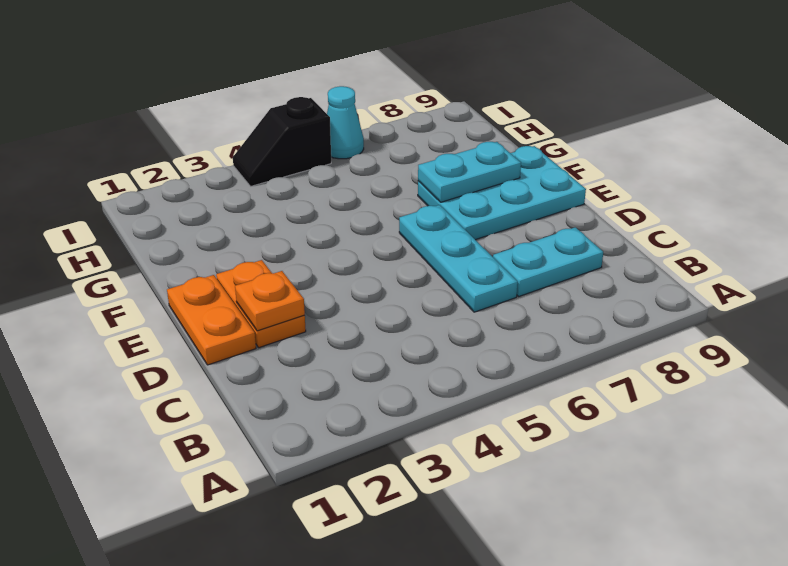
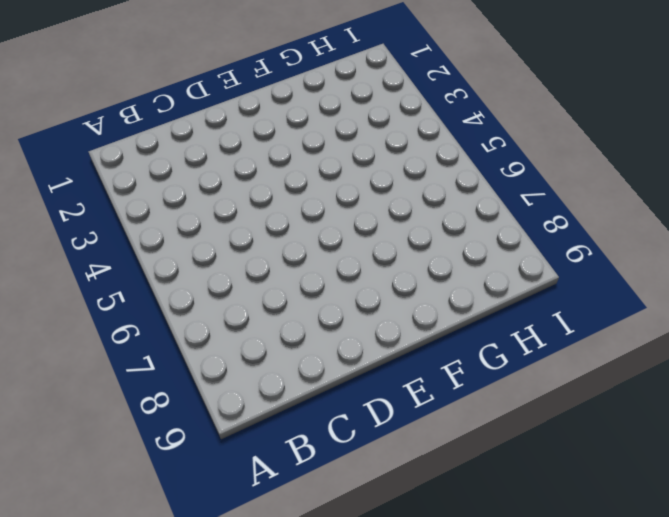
none -> cyan 1x3 plate [399,205,518,312]
none -> cyan 1x2 plate [493,227,603,296]

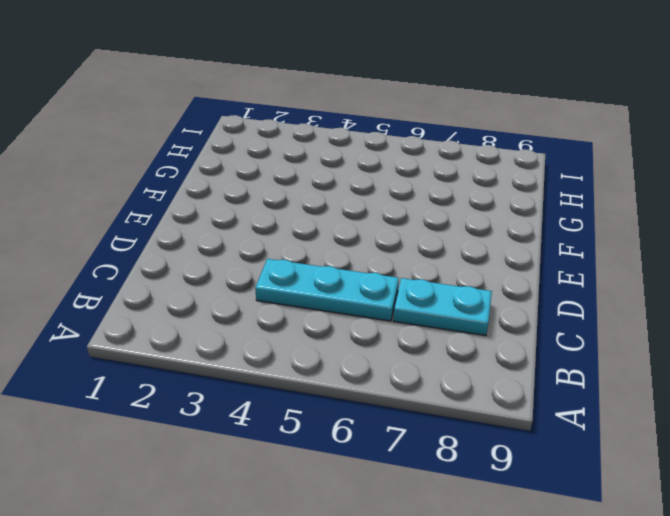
cyan 1x3 plate [255,259,399,321] -> cyan 1x3 plate turned to [399,205,518,312]
none -> orange 1x2 plate [167,275,256,365]
none -> orange 1x2 plate [216,260,306,348]

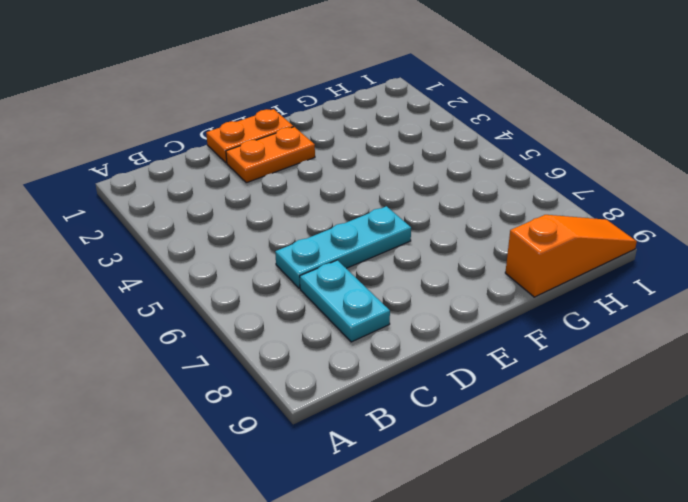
orange 1x3 slope [505,215,637,297] -> none
none -> cyan 2x3 plate [418,146,586,240]
none -> black 1x2 slope [233,97,331,186]

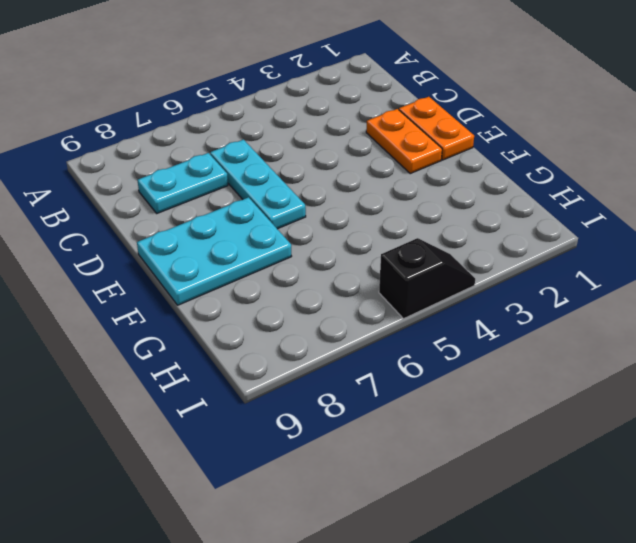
none -> cyan 1x1 cone [327,86,364,159]
none -> orange 1x1 plate [235,271,305,331]

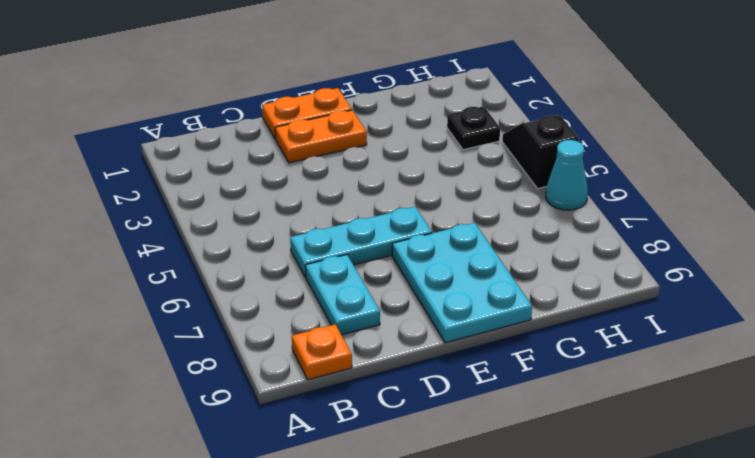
orange 1x1 plate [292,324,352,380] -> orange 1x1 plate moved to [235,271,305,331]
black 1x1 plate [447,106,500,150] -> none
none -> cyan 1x2 plate [418,142,521,202]

